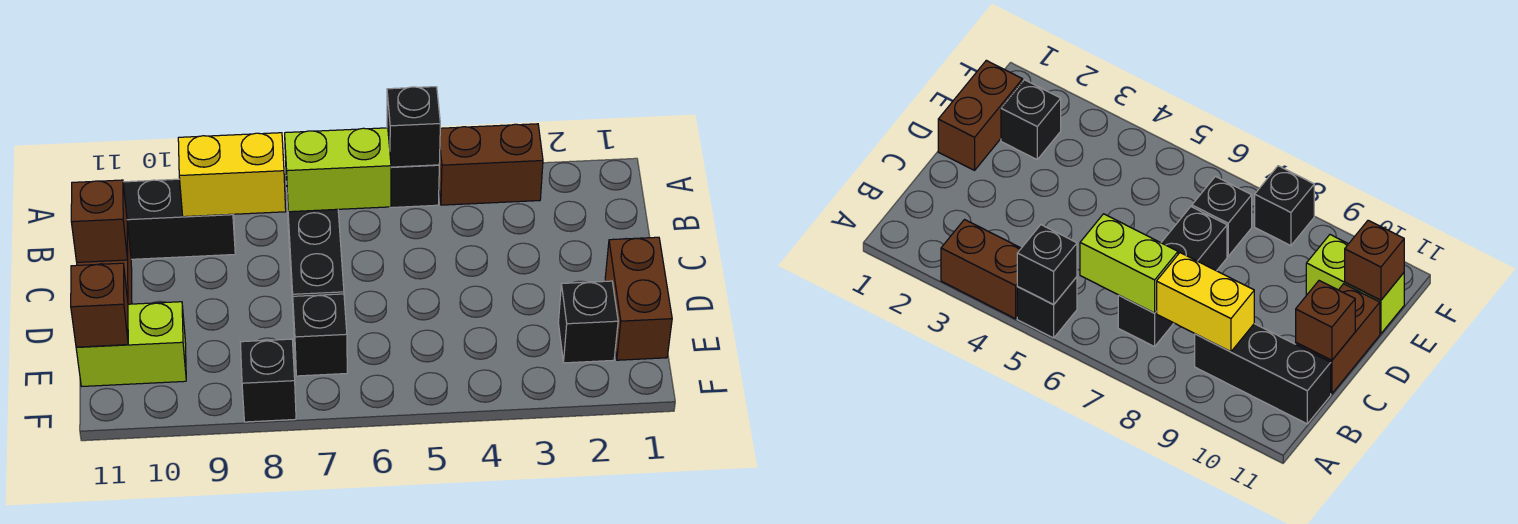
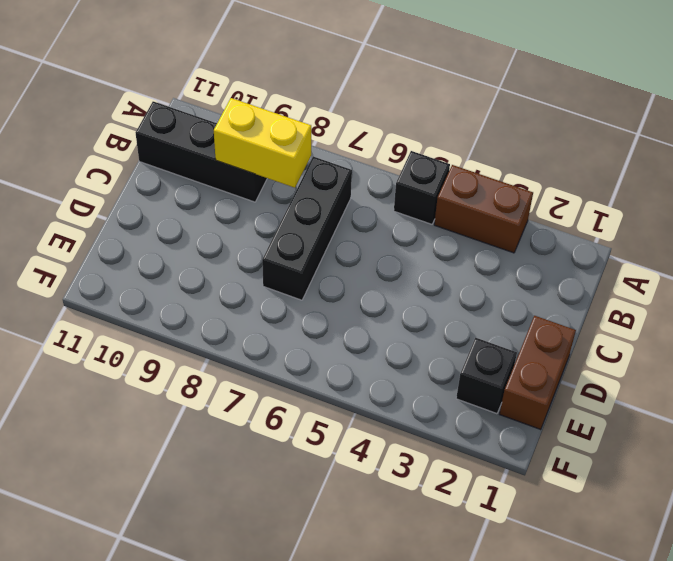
none -> brown 1x2 brick [1296,284,1380,394]
none -> black 1x1 brick [293,294,347,376]
none -> lime 1x2 brick [76,302,186,386]

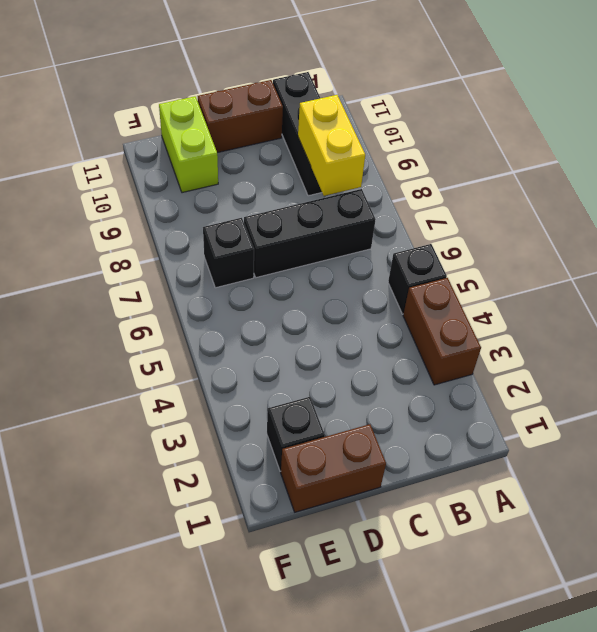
none -> black 1x1 brick [240,339,296,422]
none -> black 1x1 brick [387,87,440,167]
none -> lime 1x2 brick [285,128,391,212]

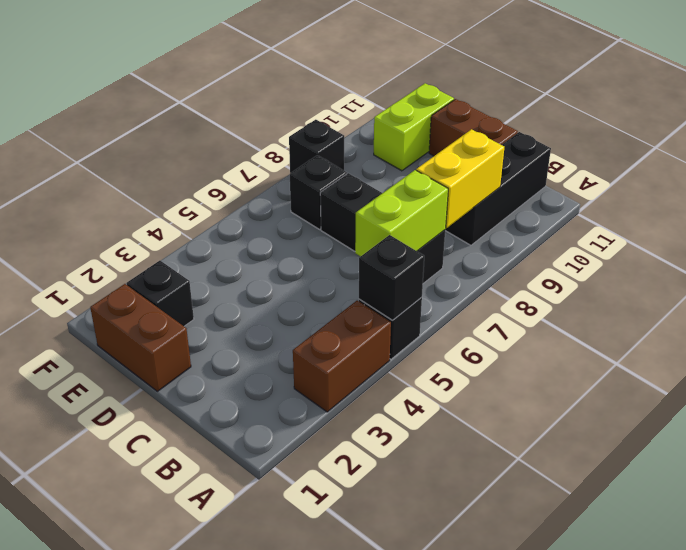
none -> brown 1x1 brick [71,180,128,262]
none -> brown 1x1 brick [71,263,128,347]

